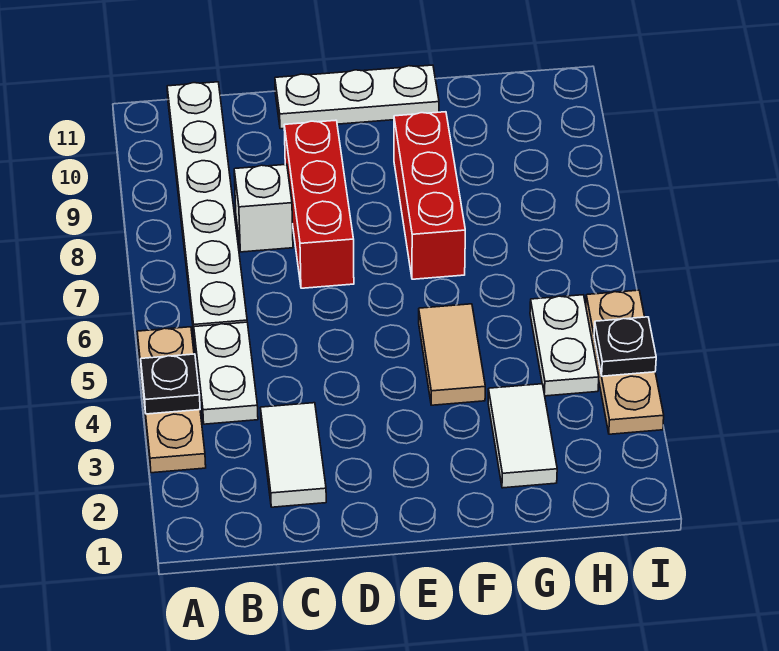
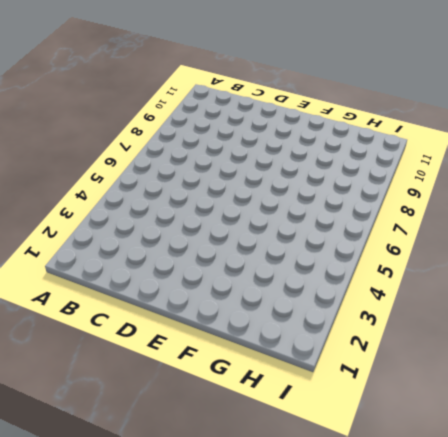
none -> tan 1x3 plate [137,327,206,473]
none -> white 1x2 plate [194,322,258,424]
none -> white 1x6 plate [167,82,247,333]

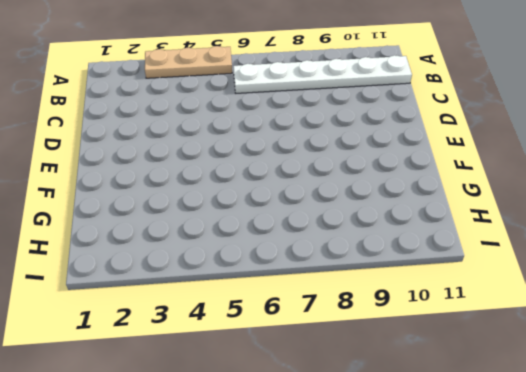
none -> white 1x2 plate [194,322,258,424]
none -> white 1x2 tile [260,403,326,507]
none -> white 1x1 brick [234,164,293,252]

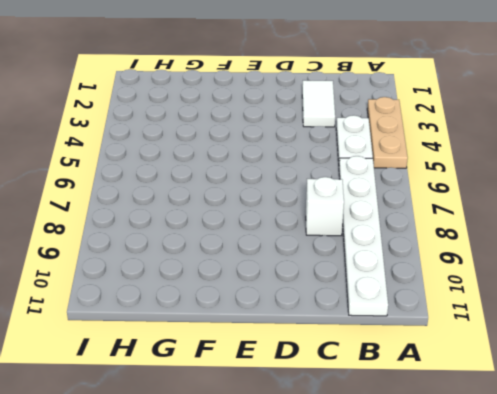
none -> red 1x3 brick [284,120,354,288]
none -> white 1x3 plate [275,65,439,129]
none -> tan 1x2 tile [419,304,485,405]

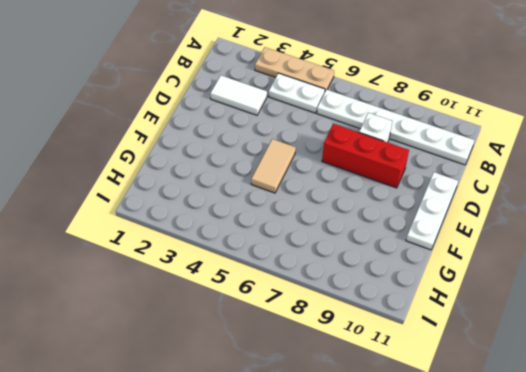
tan 1x2 tile [251,139,296,193] -> tan 1x2 tile turned to [419,304,485,405]
none -> red 1x3 brick [394,112,465,279]
none -> white 1x2 tile [488,384,557,488]
none -> white 1x2 plate [530,295,599,396]

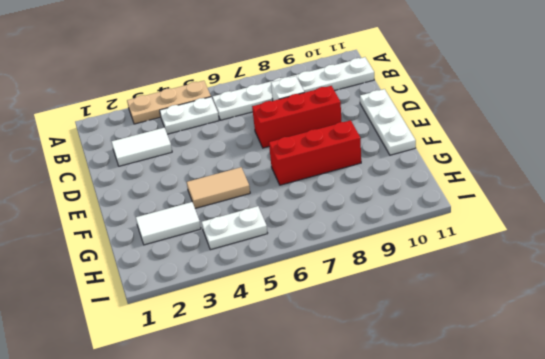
none -> tan 1x3 plate [586,290,664,434]
none -> black 1x1 plate [141,354,200,414]
none -> black 1x1 plate [594,317,656,376]

